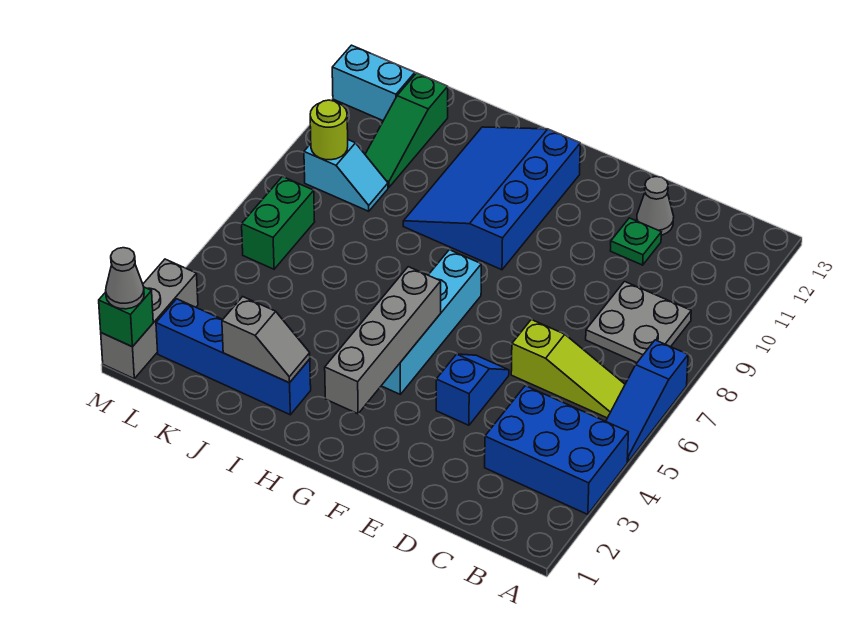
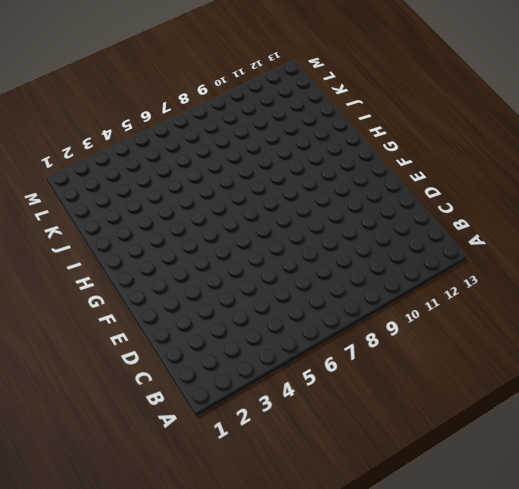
none -> blue 2x3 brick [485,386,628,514]
none -> blue 1x3 slope [606,340,688,462]
none -> lime 1x3 slope [511,320,625,418]

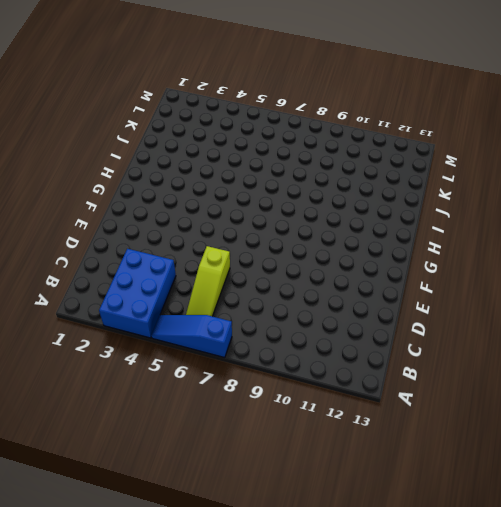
none -> grey 2x2 plate [586,282,691,363]
none -> green 1x1 plate [611,218,661,265]
none -> grey 1x1 cone [637,177,674,235]

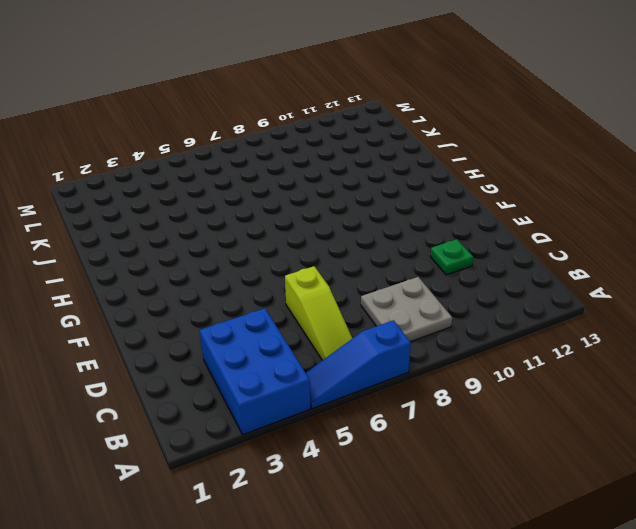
none -> grey 1x1 cone [637,177,674,235]
none -> blue 1x2 slope [436,354,509,425]
none -> cyan 1x4 brick [382,250,481,394]

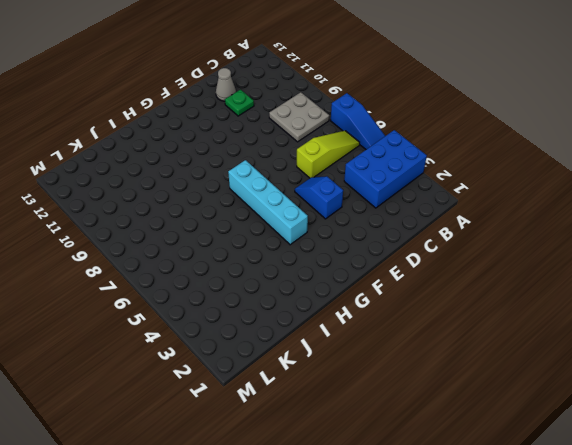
none -> blue 3x4 slope [403,127,580,270]
none -> blue 1x4 brick [156,299,311,415]
none -> cyan 1x2 slope [304,140,388,211]

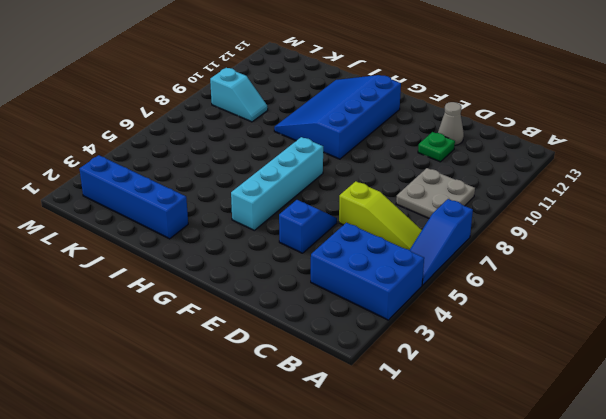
none -> green 1x3 slope [365,73,448,187]
none -> green 1x2 brick [242,177,315,269]
none -> cyan 1x2 brick [332,45,415,121]

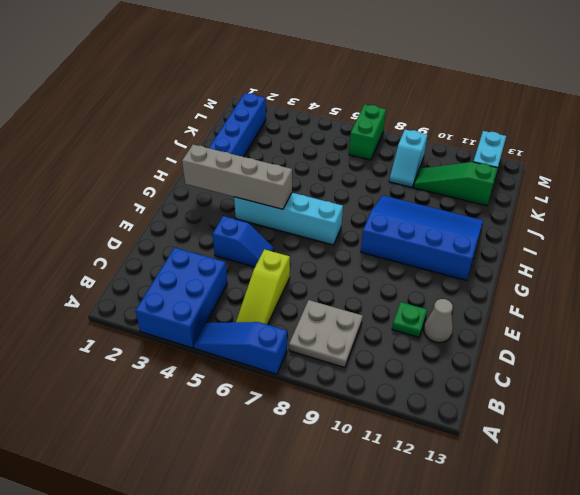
green 1x2 brick [349,104,386,160] -> green 1x2 brick turned to [242,177,315,269]
none -> grey 1x3 brick [101,259,198,379]
none -> grey 1x2 slope [222,297,310,383]
none -> lime 1x1 round brick [310,100,348,160]

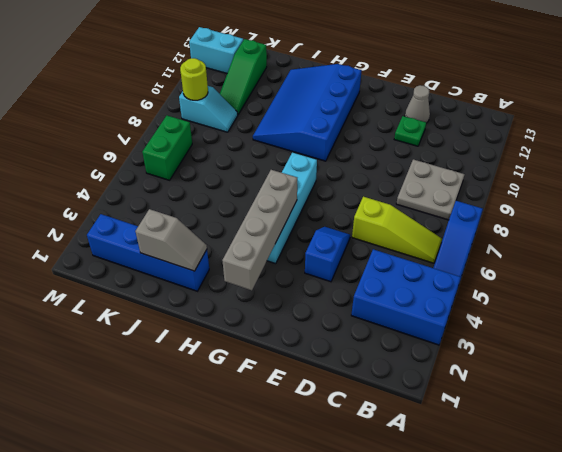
none -> grey 1x3 brick [101,259,198,379]
none -> green 1x1 brick [99,287,153,347]
none -> grey 1x1 cone [106,248,144,309]

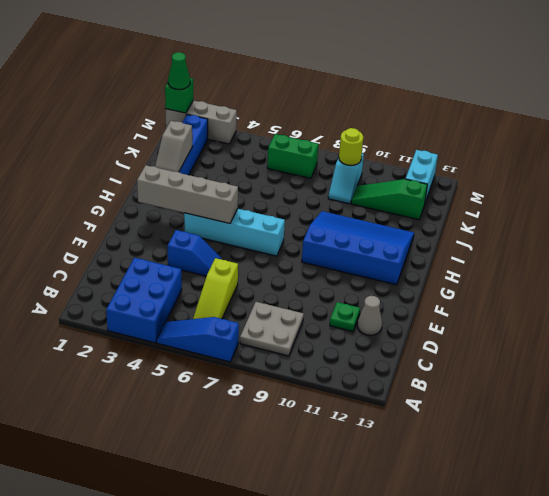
green 1x1 cone [168,52,190,89] -> grey 1x1 cone [106,248,144,309]

